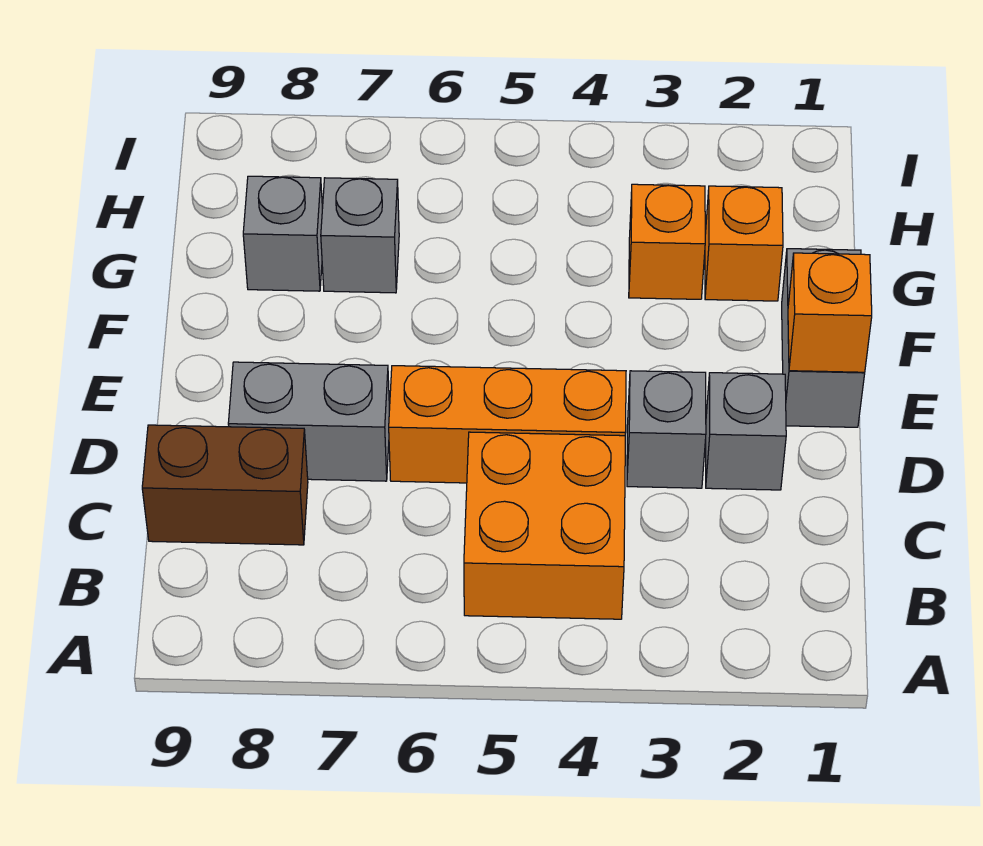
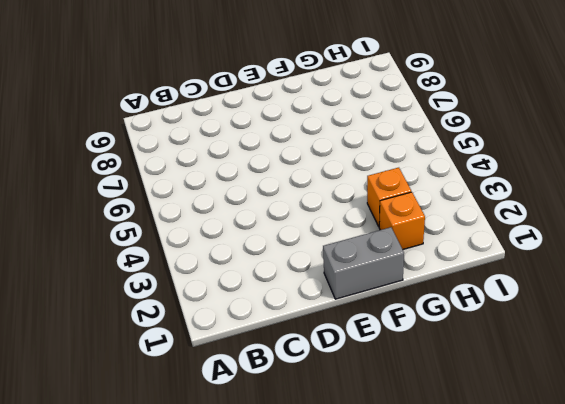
none -> orange 2x2 brick [464,432,625,619]
none -> brown 1x2 brick [142,425,308,545]
none -> grey 1x1 brick [706,373,786,490]

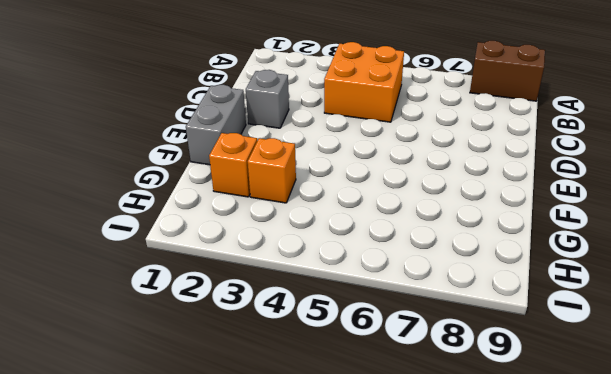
brown 1x2 brick [470,41,545,101] -> brown 1x2 brick moved to [142,425,308,545]
none -> grey 1x1 brick [627,371,706,488]
none -> orange 1x3 brick [389,366,626,483]
none -> grey 1x2 brick [228,362,389,481]

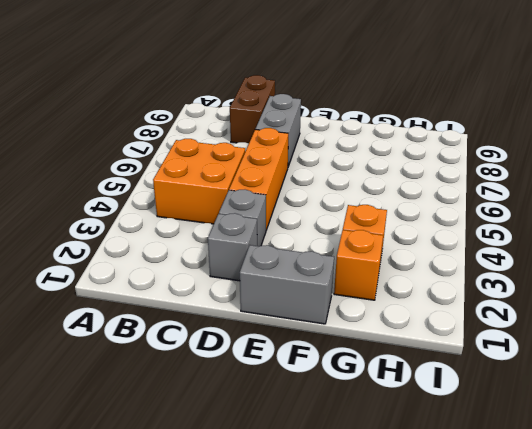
none -> grey 1x1 brick [321,178,399,293]
none -> grey 1x1 brick [243,176,322,291]
none -> orange 1x1 brick [788,253,872,372]

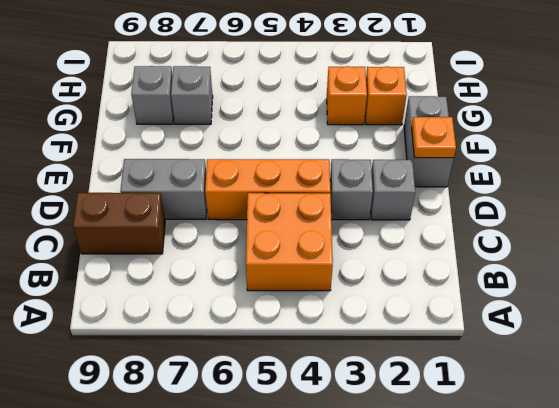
orange 1x1 plate [412,117,456,158] -> orange 1x1 brick [788,253,872,372]

